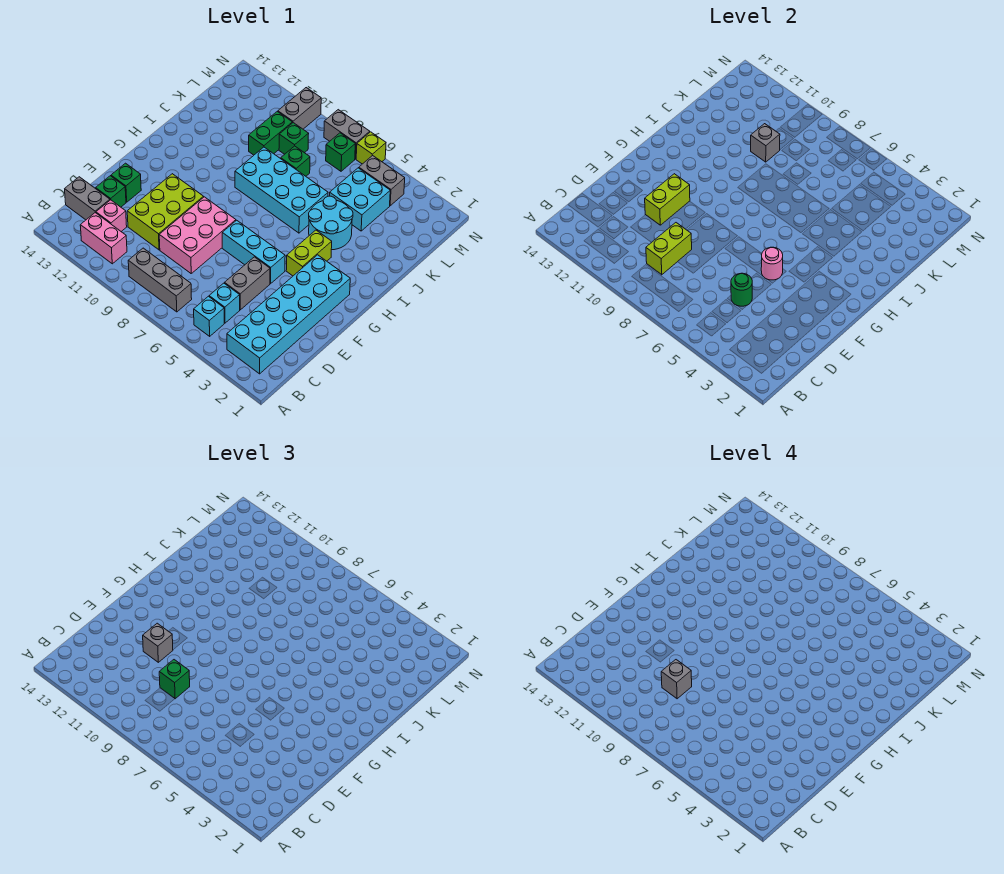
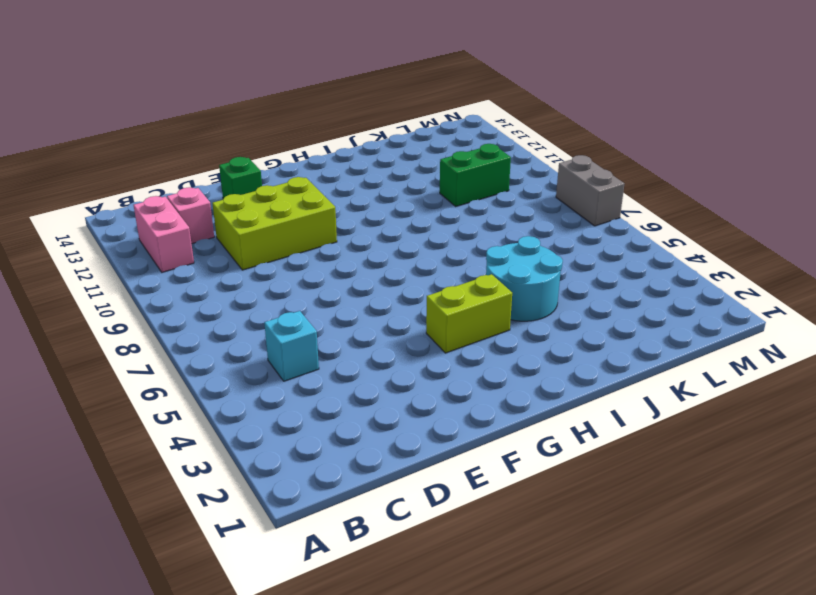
none -> cyan 2x6 brick [227,255,350,374]
none -> cyan 1x1 brick [194,296,224,336]
none -> grey 1x3 brick [128,248,192,312]
none -> grey 1x2 brick [65,177,110,220]

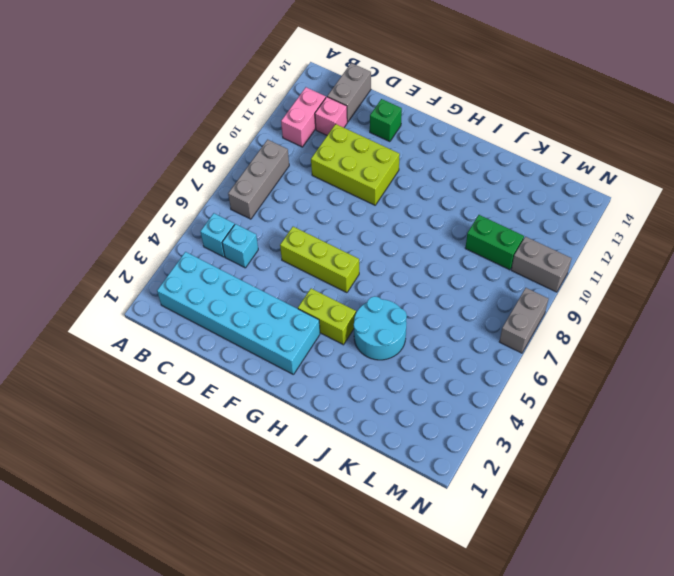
lime 1x3 brick [280,227,359,293] -> cyan 1x3 brick [222,220,285,283]
none -> grey 1x2 brick [225,257,270,310]
none -> pink 2x3 brick [159,197,236,273]
none -> green 1x1 brick [96,176,126,207]
none -> cyan 2x4 brick [235,147,328,233]

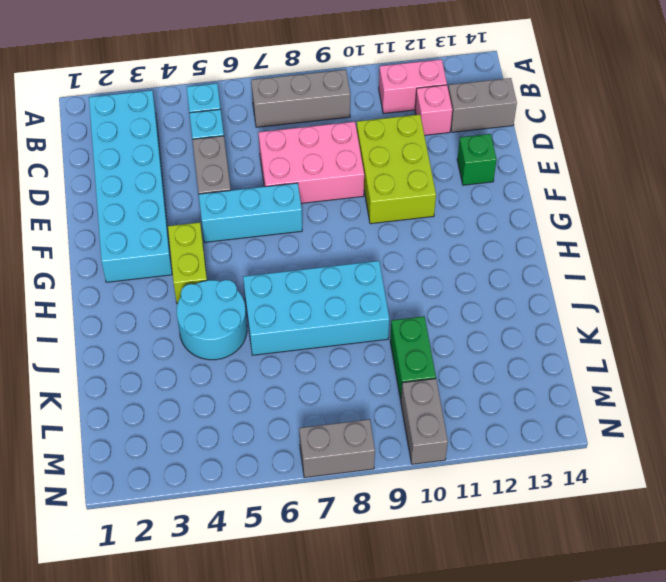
pink 2x3 brick [258,122,364,203] -> pink 2x3 brick turned to [159,197,236,273]
none -> green 1x1 brick [96,176,126,207]
none -> cyan 2x2 brick [330,168,390,231]
none -> green 1x1 brick [281,146,310,176]
none -> green 1x1 brick [279,123,309,154]

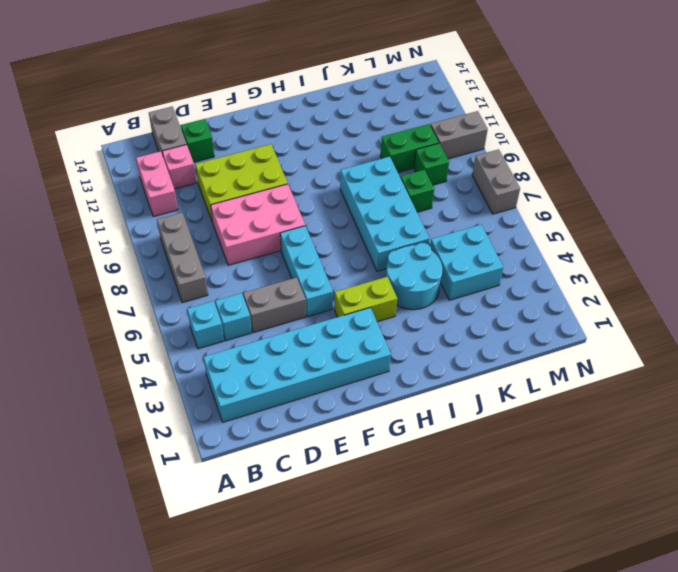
none -> green 1x1 brick [111,163,141,202]
none -> grey 1x2 brick [359,155,405,206]
none -> green 1x1 brick [326,133,355,171]
none -> lime 1x1 brick [356,132,386,164]

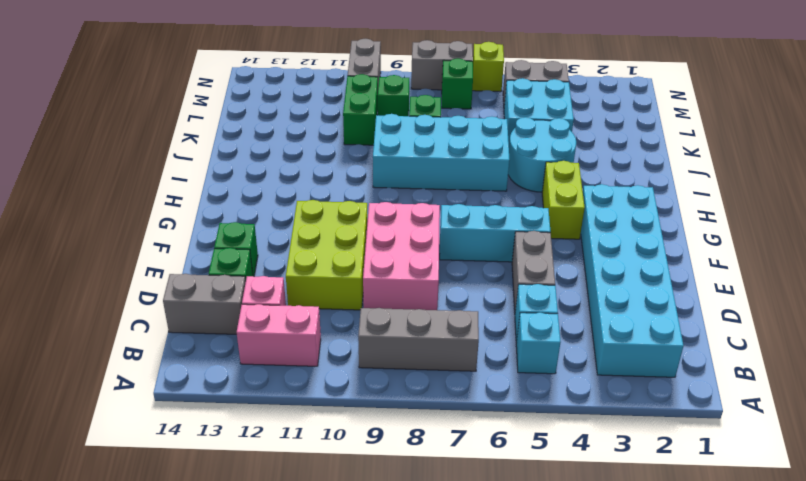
none -> lime 1x2 brick [646,223,692,275]
none -> green 1x1 round brick [731,273,752,306]
none -> lime 1x2 brick [645,174,690,225]
none -> pink 1x1 round brick [761,247,783,280]

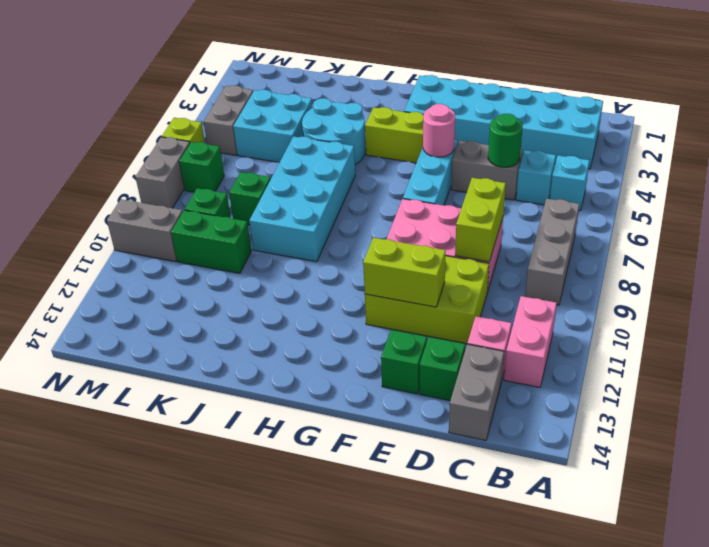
lime 1x2 brick [455,178,506,262] -> lime 1x2 brick turned to [646,223,692,275]
none -> grey 1x1 brick [751,124,780,162]
none -> green 1x1 brick [159,660,190,699]
none -> grey 1x1 brick [143,623,173,662]
none -> grey 1x1 brick [661,660,692,699]

